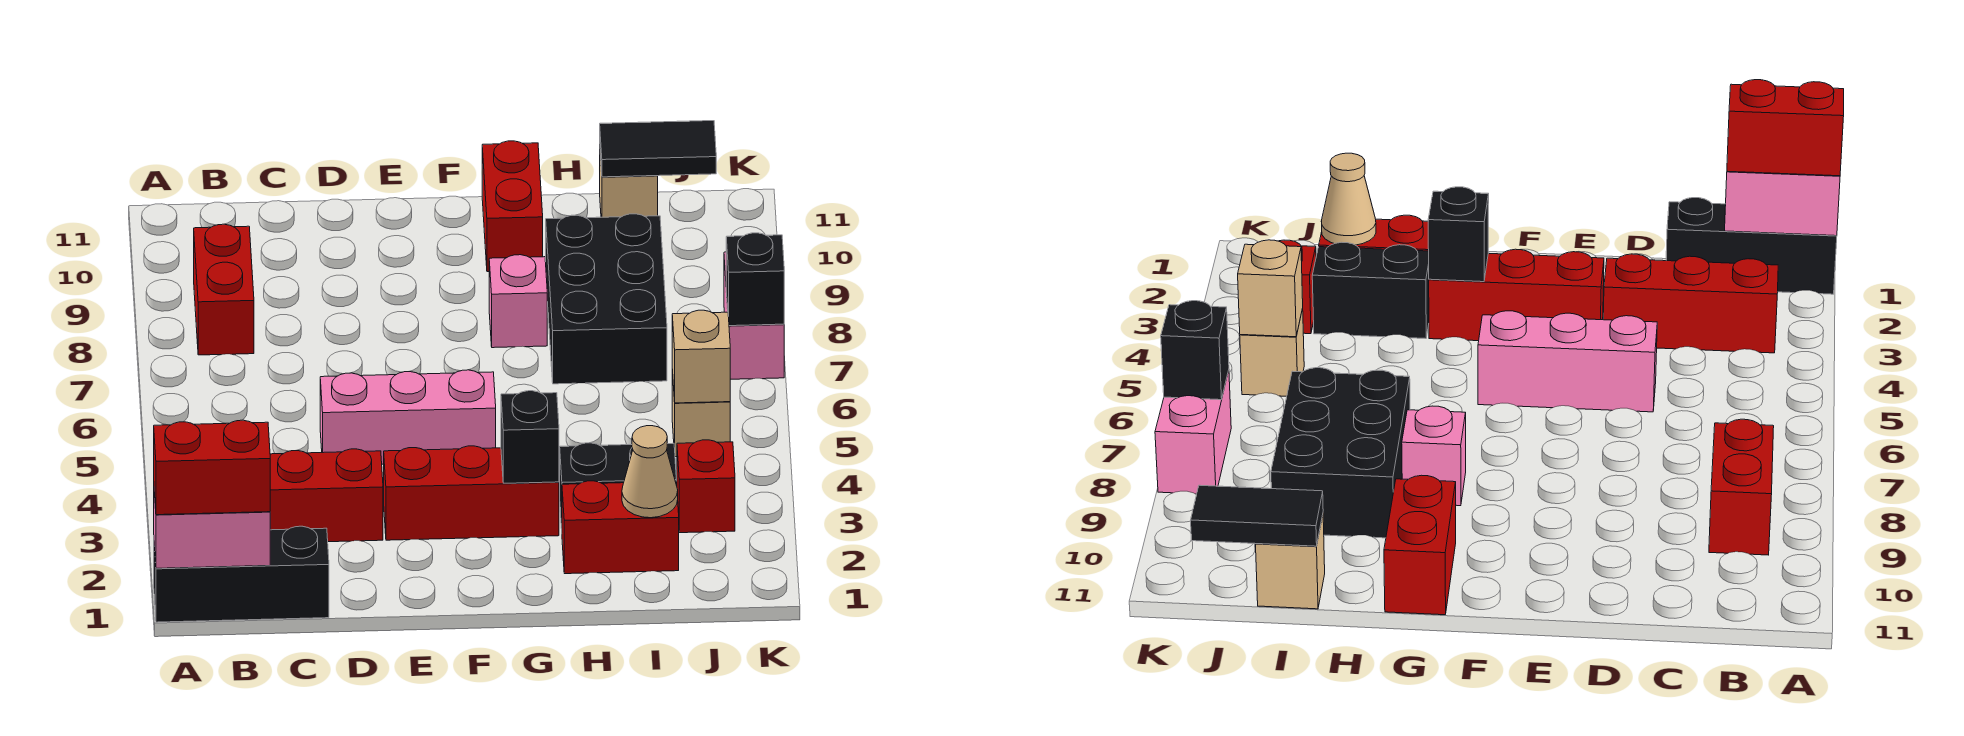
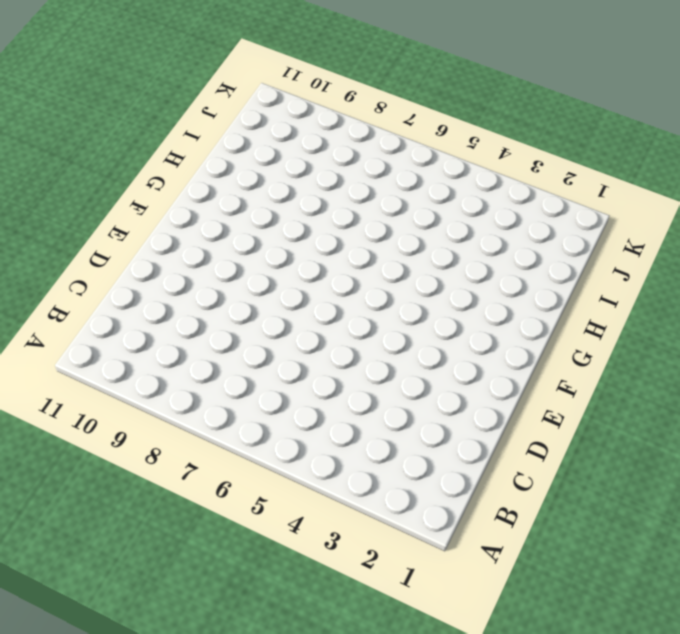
none -> black 1x3 brick [154,526,329,622]
none -> red 1x3 brick [270,449,383,542]
none -> red 1x2 brick [194,224,254,355]

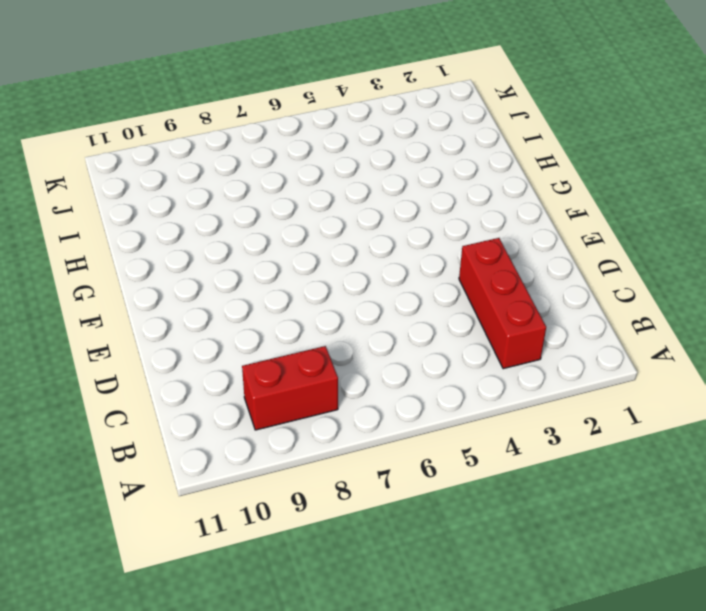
none -> black 1x3 brick [154,526,329,622]
none -> pink 1x3 brick [320,370,496,464]
none -> red 1x3 brick [384,446,559,540]

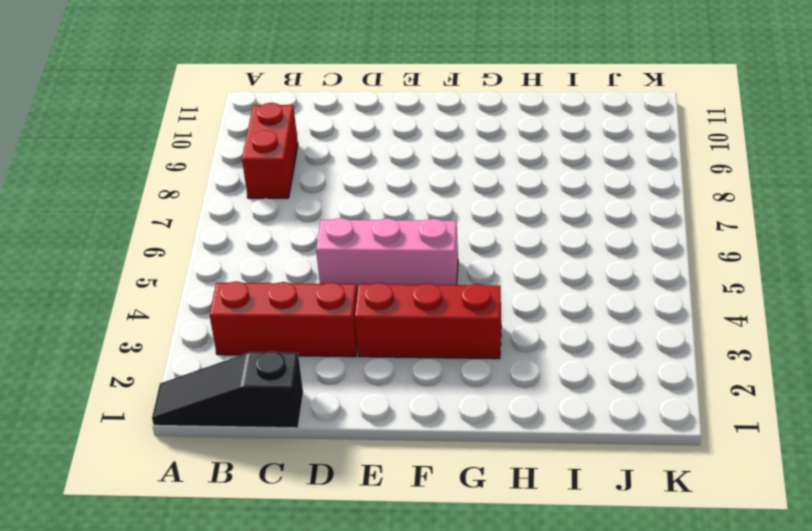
black 1x3 slope [152,351,303,428] -> black 1x3 brick [154,526,329,622]
none -> pink 1x1 brick [489,255,547,348]
none -> red 1x2 brick [482,141,543,272]
none -> red 1x2 brick [562,481,679,574]

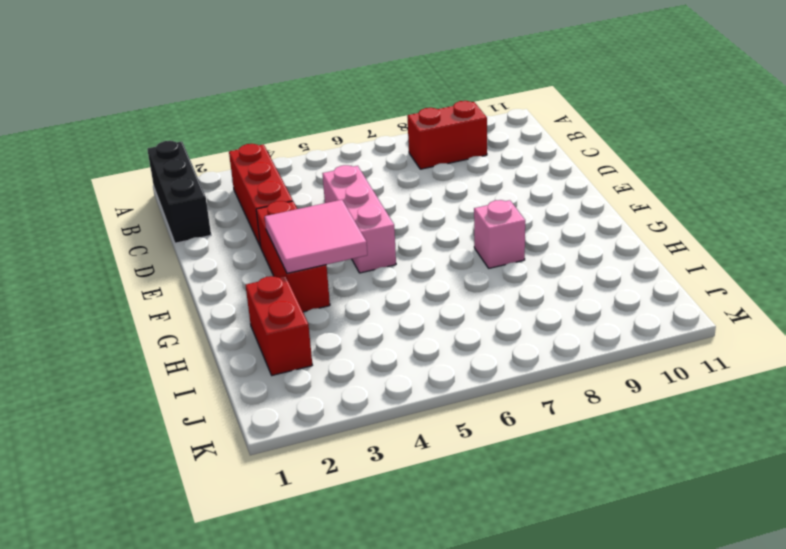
pink 2x2 tile [265,200,367,273] -> black 1x1 brick [501,391,559,483]
none -> red 1x2 brick [482,141,543,272]
none -> black 1x2 brick [560,443,676,529]
none -> black 2x3 brick [546,214,667,384]

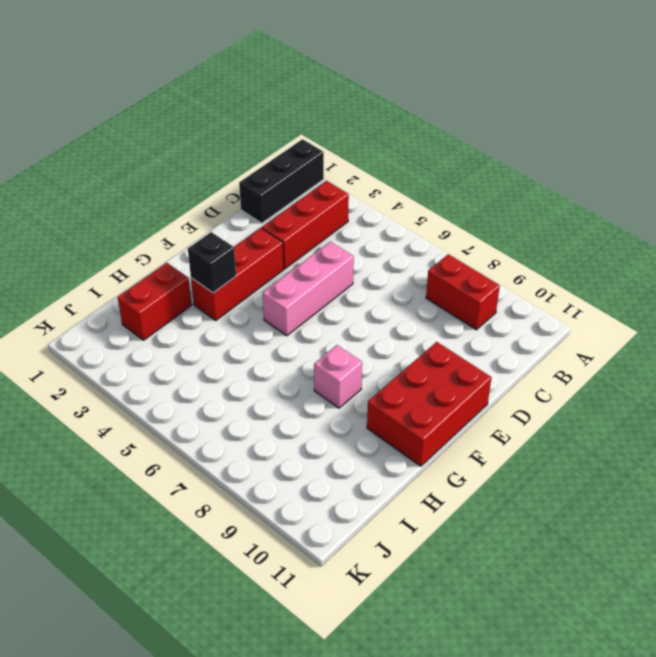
red 2x3 brick [367,342,491,466] -> red 1x2 brick [482,141,543,272]
none -> black 1x2 brick [560,443,676,529]
none -> black 2x3 brick [546,214,667,384]
none -> tan 1x1 brick [600,155,658,217]

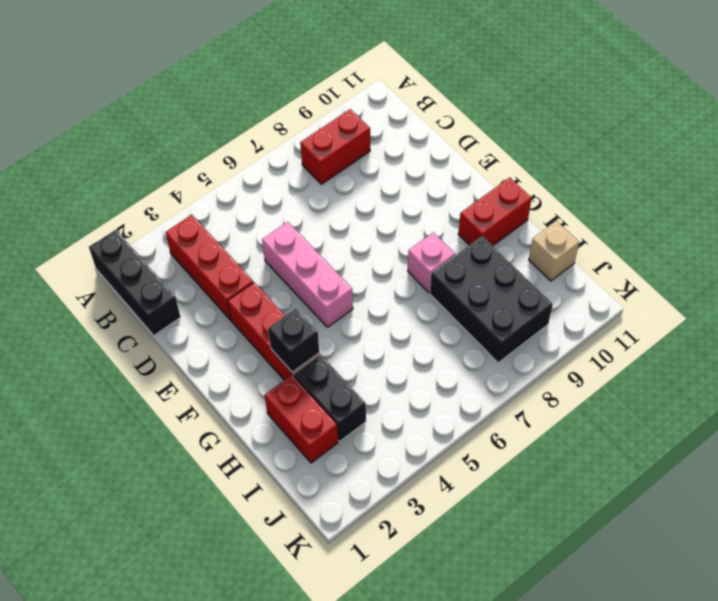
black 2x3 brick [430,236,553,363] -> black 2x3 brick turned to [546,214,667,384]
none -> red 1x1 brick [677,440,735,533]
none -> tan 1x1 brick [672,370,730,457]
none -> pink 1x2 brick [724,252,784,379]

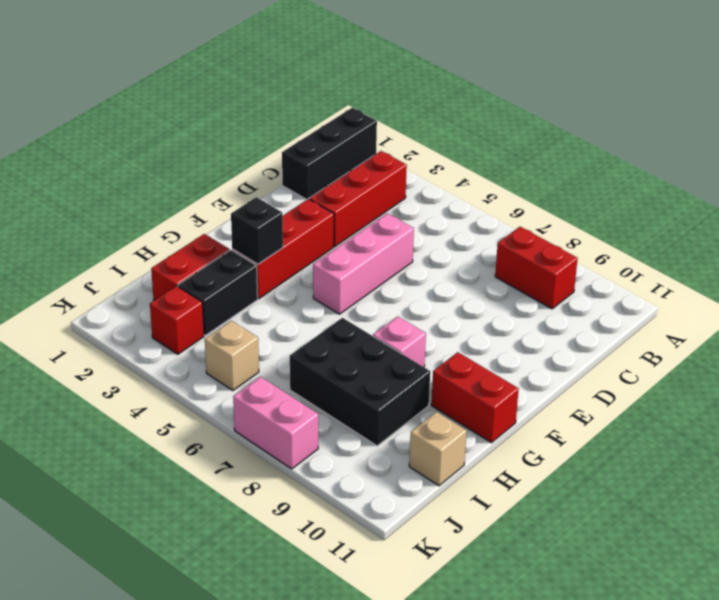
none -> pink 1x2 brick [154,492,270,568]
none -> tan 1x1 cone [622,426,678,518]
none -> black 1x2 tile [600,121,716,177]

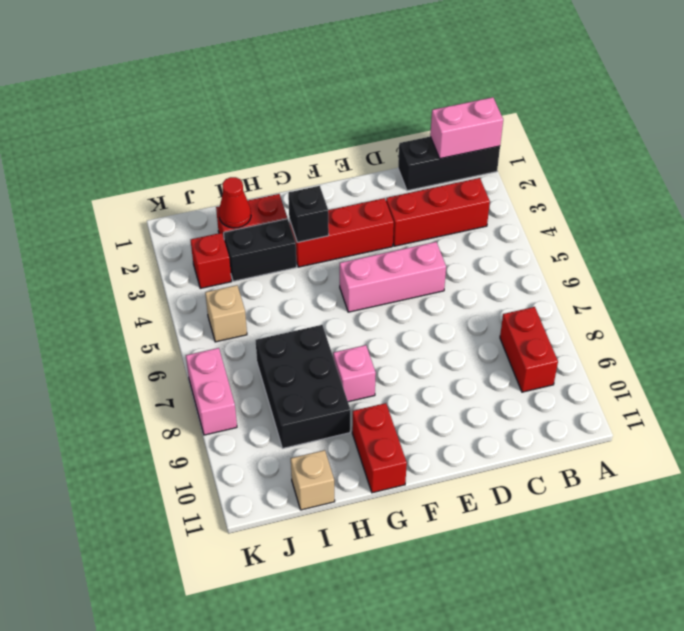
red 1x1 cone [219,177,251,228] -> tan 1x1 cone [622,426,678,518]
none -> black 1x2 tile [600,121,716,177]
none -> tan 1x1 brick [672,310,730,403]
none -> black 1x1 brick [726,233,784,326]

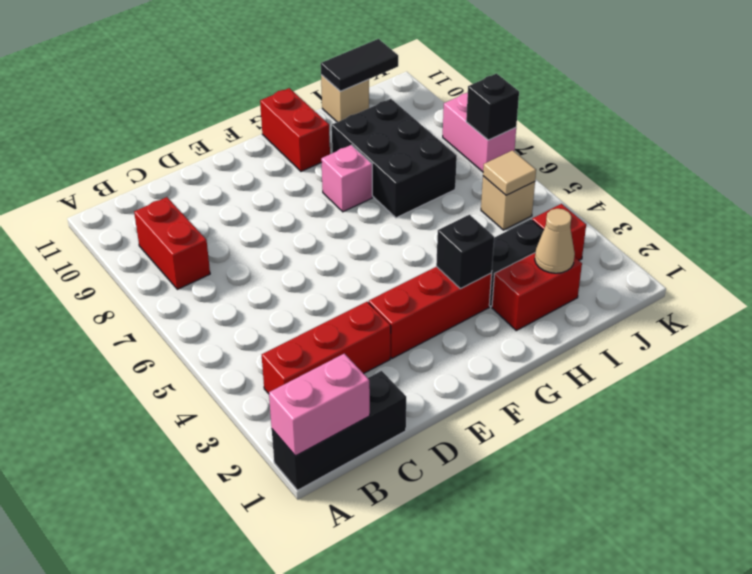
tan 1x1 tile [483,150,536,195] -> tan 1x1 brick [672,310,730,403]
none -> pink 1x3 brick [320,370,496,464]
none -> red 1x2 brick [154,420,270,515]

